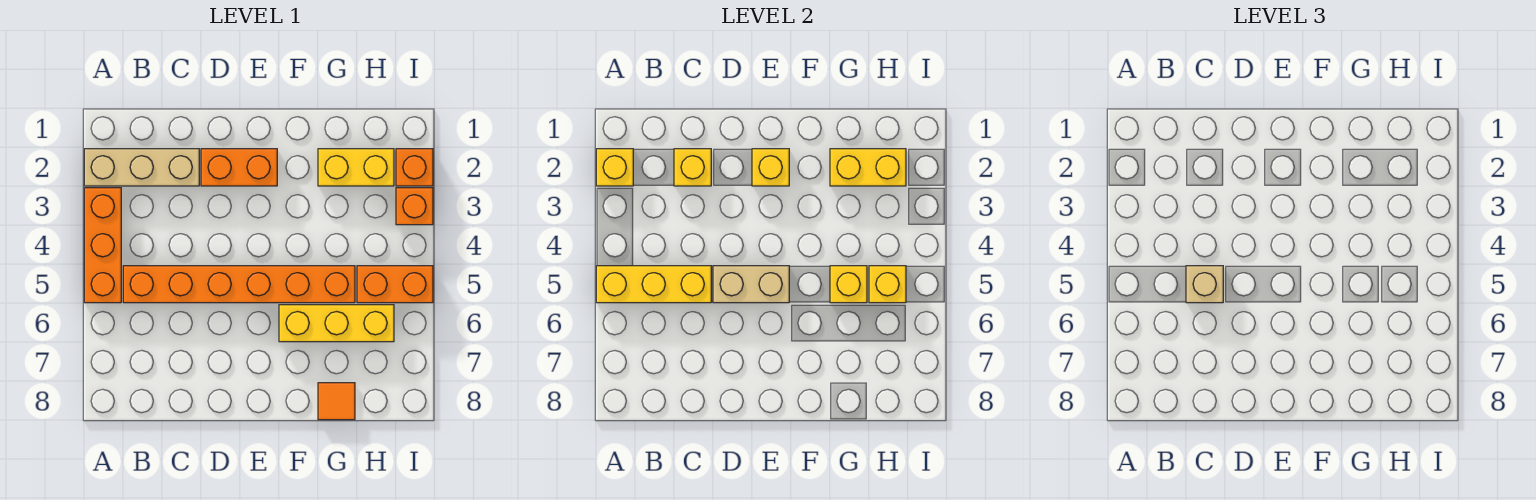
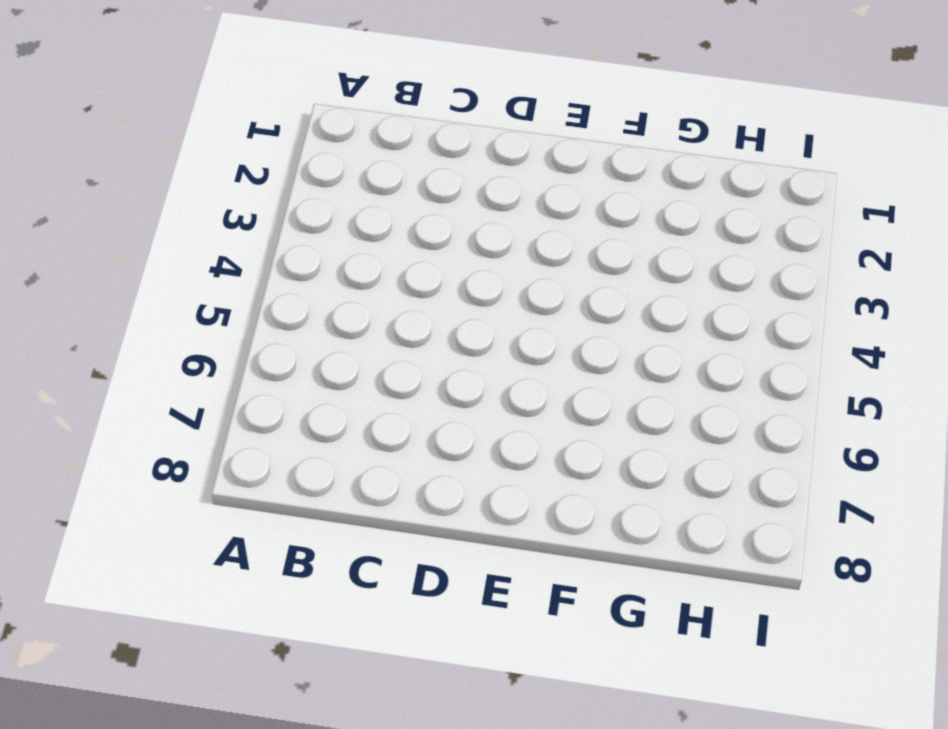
none -> tan 1x3 brick [84,149,199,186]
none -> orange 1x3 brick [84,188,121,303]
none -> orange 1x6 brick [123,266,355,303]

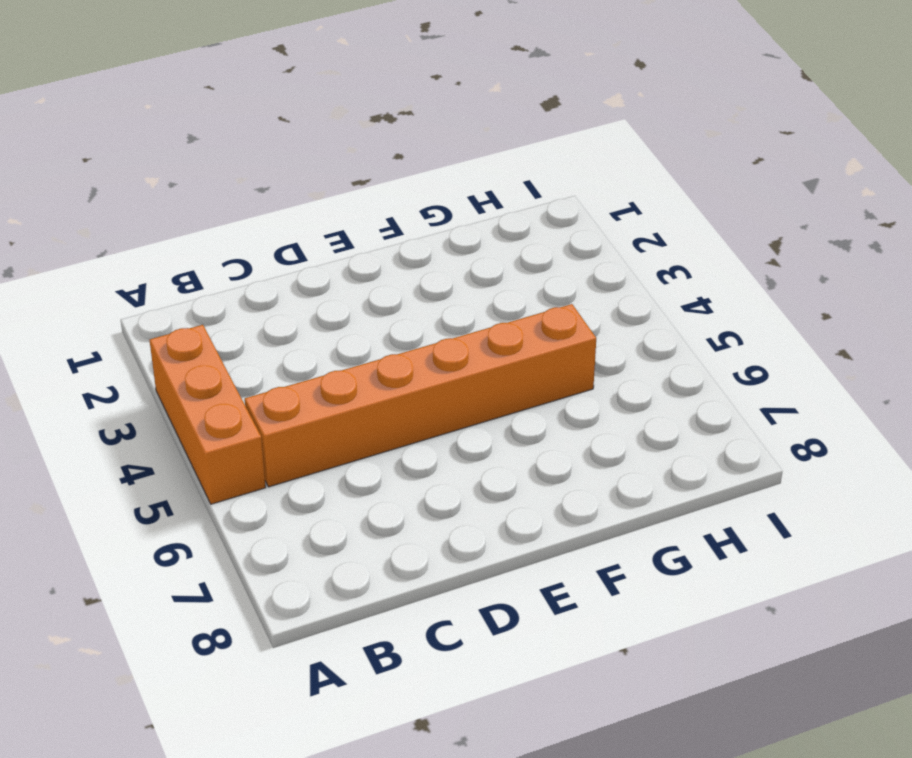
none -> tan 1x3 brick [84,149,199,186]
none -> orange 1x2 brick [201,149,277,186]
none -> yellow 1x3 brick [279,305,394,342]

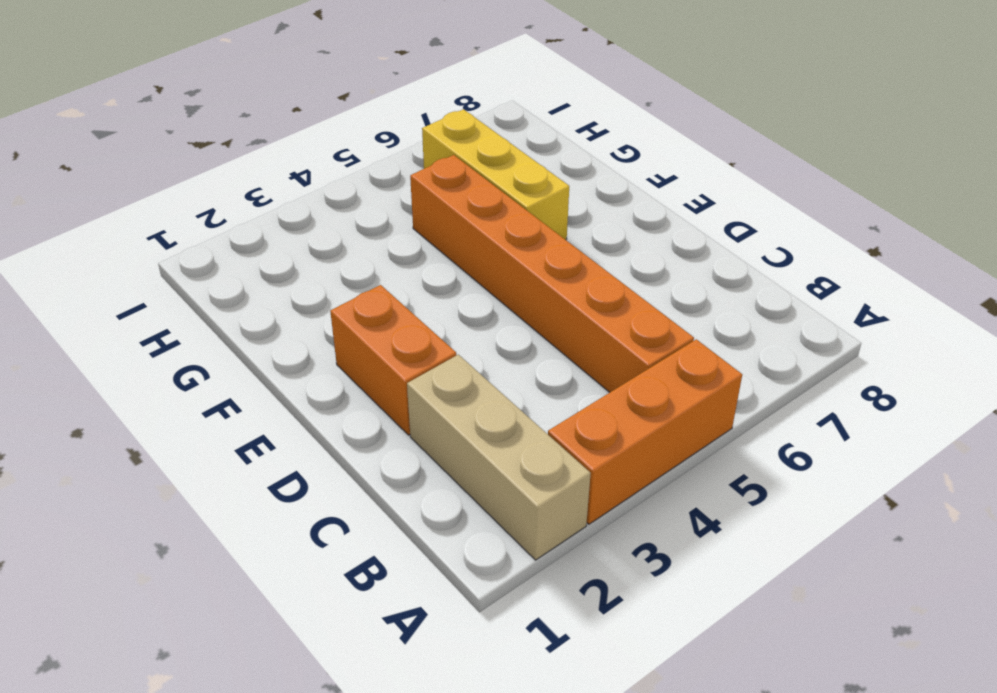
none -> yellow 1x2 brick [318,149,394,186]
none -> orange 1x1 tile [318,383,355,420]
none -> orange 1x2 brick [357,266,433,303]

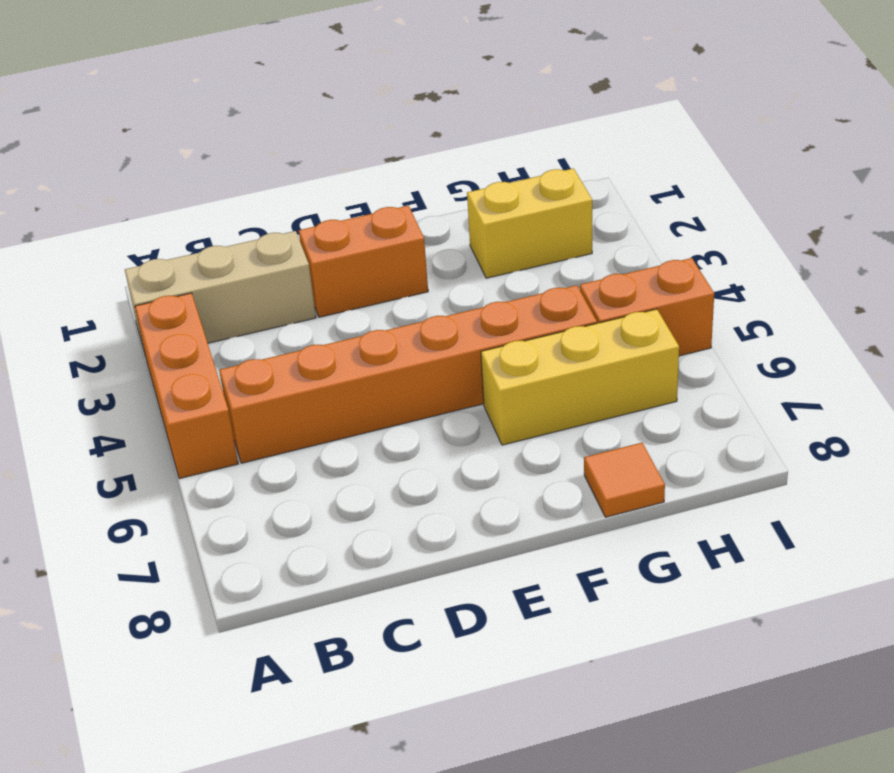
none -> orange 1x1 brick [396,149,433,186]
none -> orange 1x1 brick [396,188,433,225]
none -> yellow 1x1 brick [596,149,633,186]

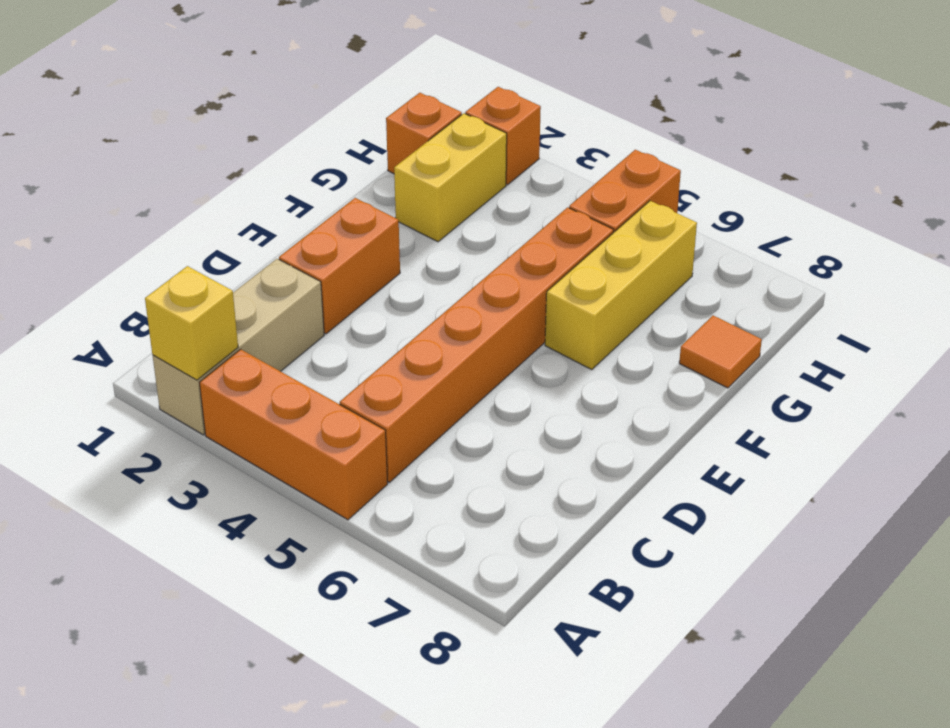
orange 1x1 brick [386,93,462,174] -> orange 1x1 brick moved to [396,188,433,225]
none -> yellow 1x3 brick [596,266,711,303]
none -> yellow 1x1 brick [674,149,711,186]
none -> tan 1x2 brick [713,266,789,303]

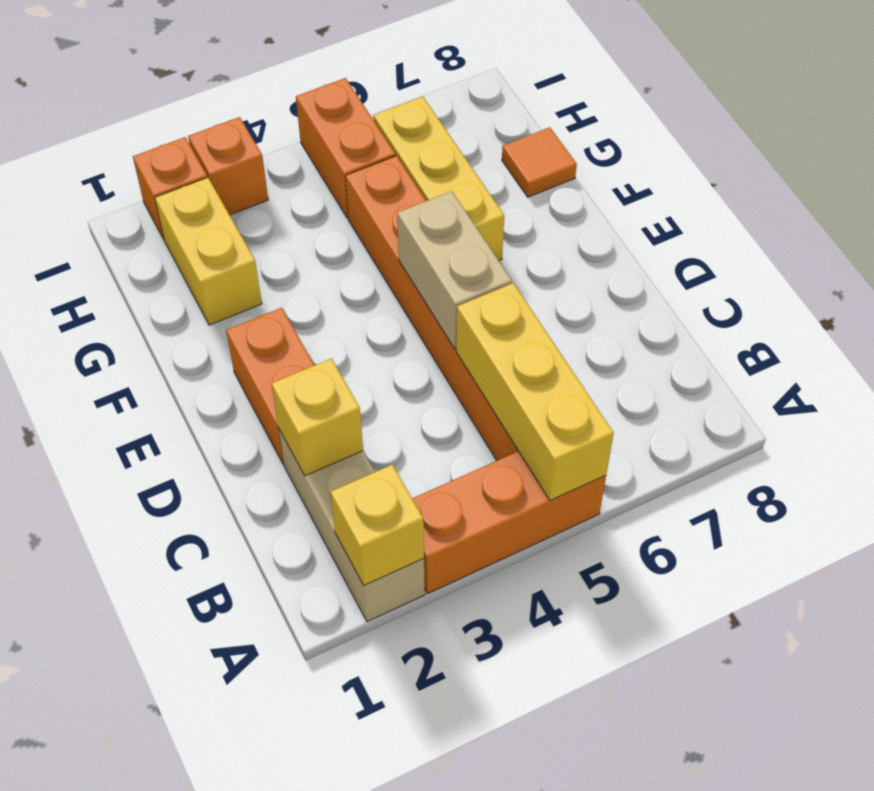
none -> yellow 1x1 brick [752,149,789,186]
none -> yellow 1x2 brick [830,149,906,186]
none -> yellow 1x1 brick [830,266,867,303]

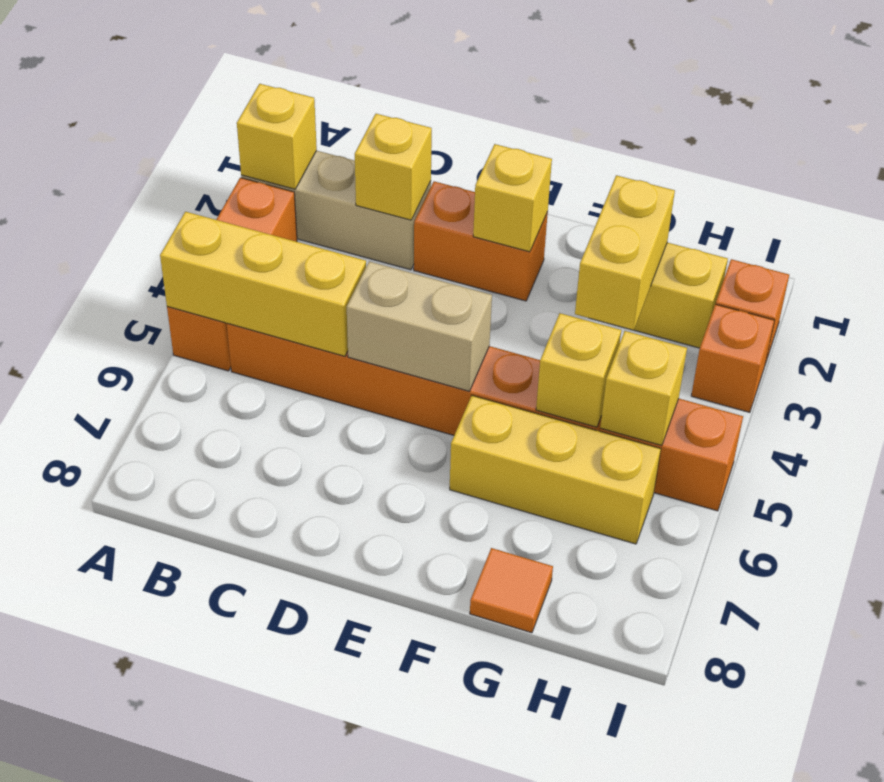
yellow 1x2 brick [575,175,675,330] -> yellow 1x2 brick turned to [830,149,906,186]
none -> tan 1x1 brick [1186,266,1223,303]

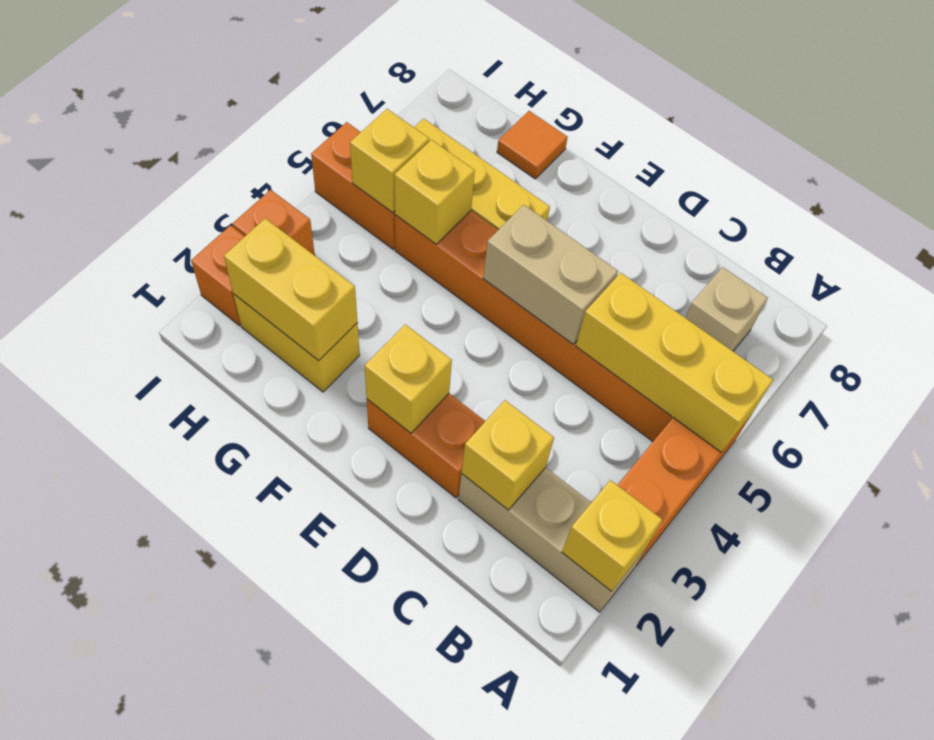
tan 1x1 brick [685,267,768,351] -> tan 1x1 brick moved to [1186,266,1223,303]

